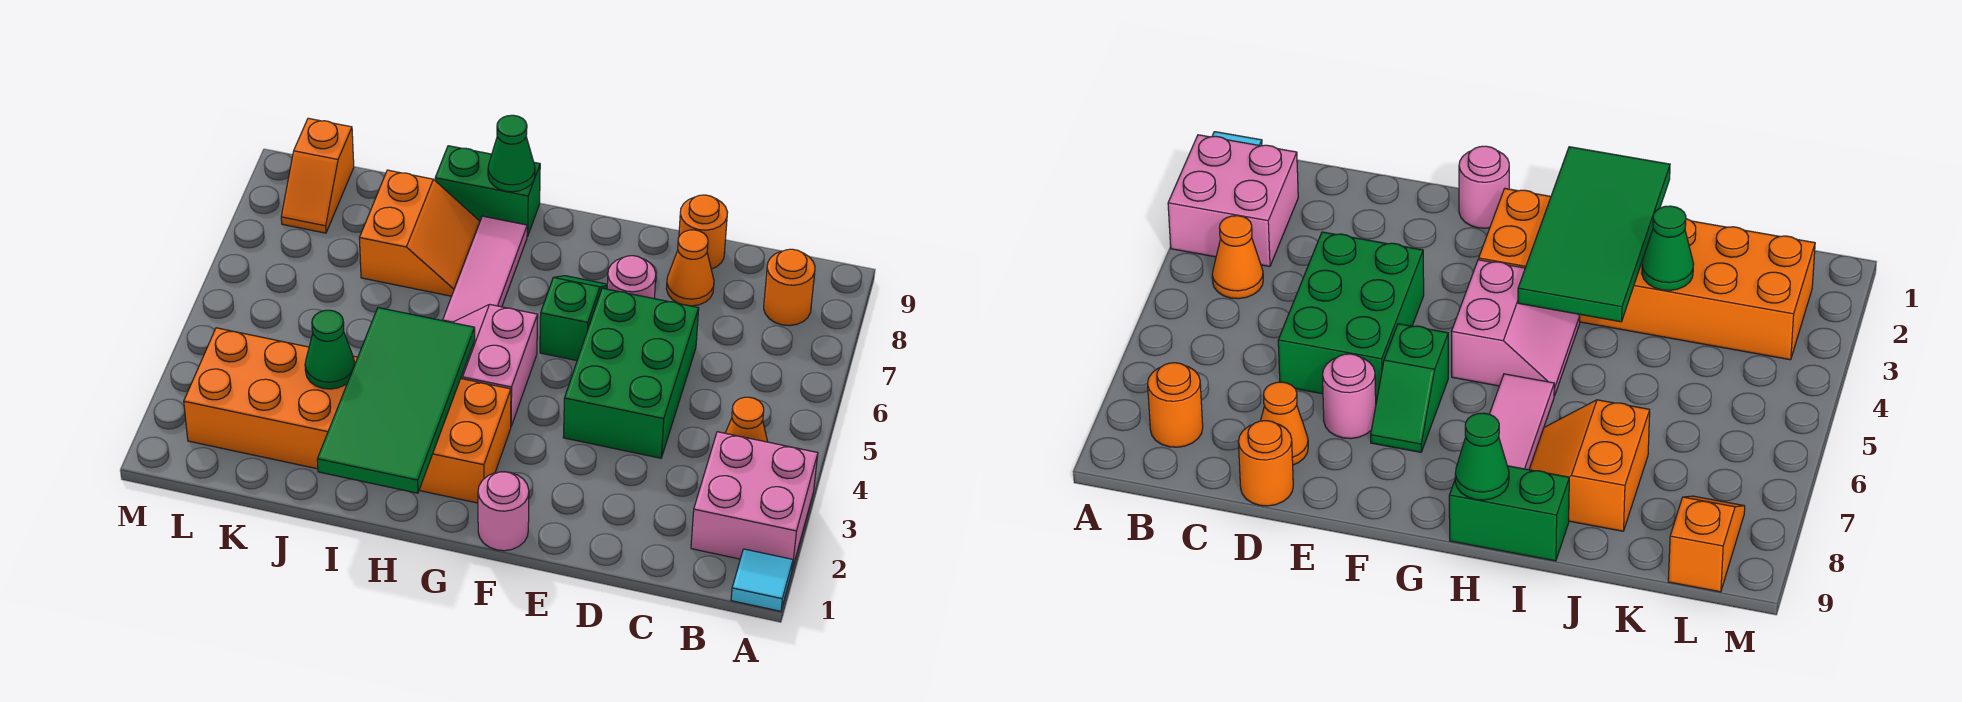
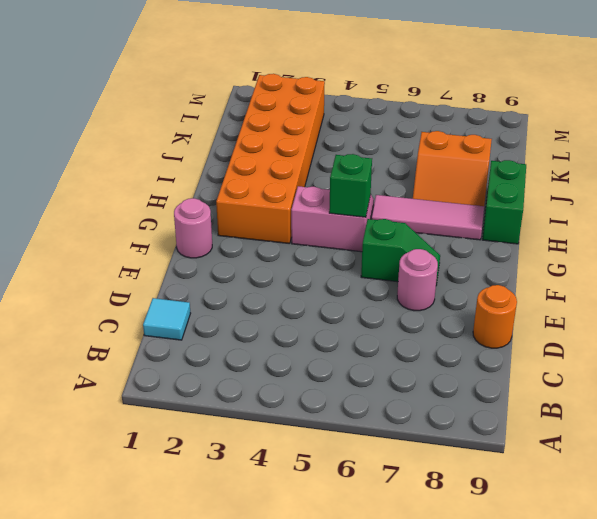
cyan 1x1 tile [143,298,191,340] -> cyan 1x1 tile moved to [731,549,793,611]
green 1x1 brick [329,154,372,217] -> none
none -> pink 2x2 brick [691,432,818,569]
none -> orange 1x1 cone [726,397,768,442]
none -> orange 1x1 round brick [764,249,815,326]

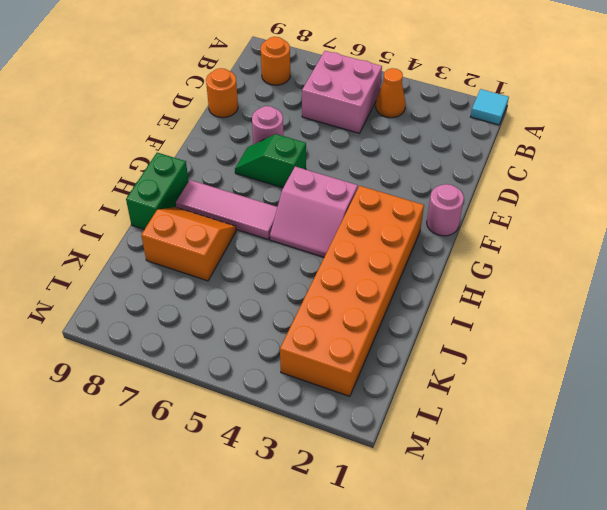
pink 2x2 brick [302,51,382,133] -> pink 2x2 brick moved to [691,432,818,569]
none -> green 2x3 brick [563,288,699,458]
none -> orange 1x1 cone [667,230,714,306]
none -> orange 1x2 slope [281,118,354,233]

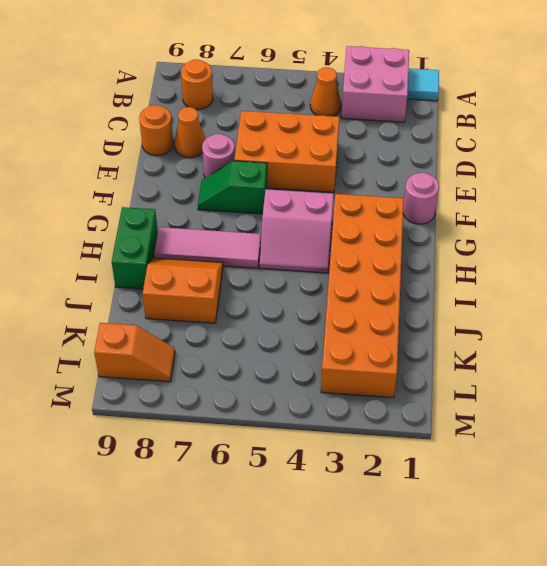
orange 2x3 brick [234,111,339,192] -> green 2x3 brick [563,288,699,458]
none -> green 2x4 tile [317,308,475,493]
none -> green 1x1 cone [488,115,535,192]
none -> green 1x1 cone [305,310,355,389]

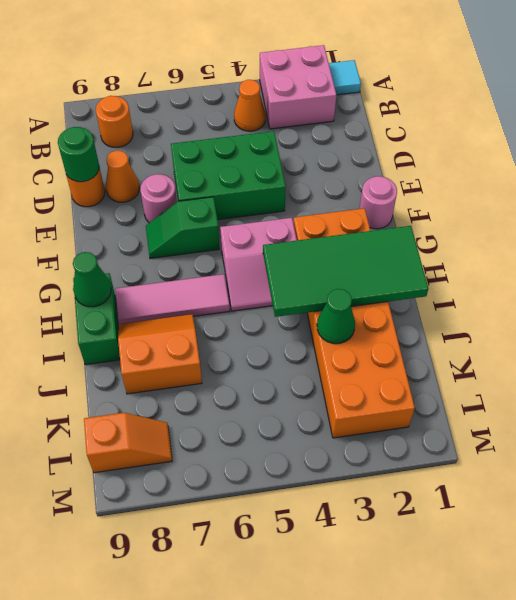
green 1x1 round brick [58,127,99,182] -> none

